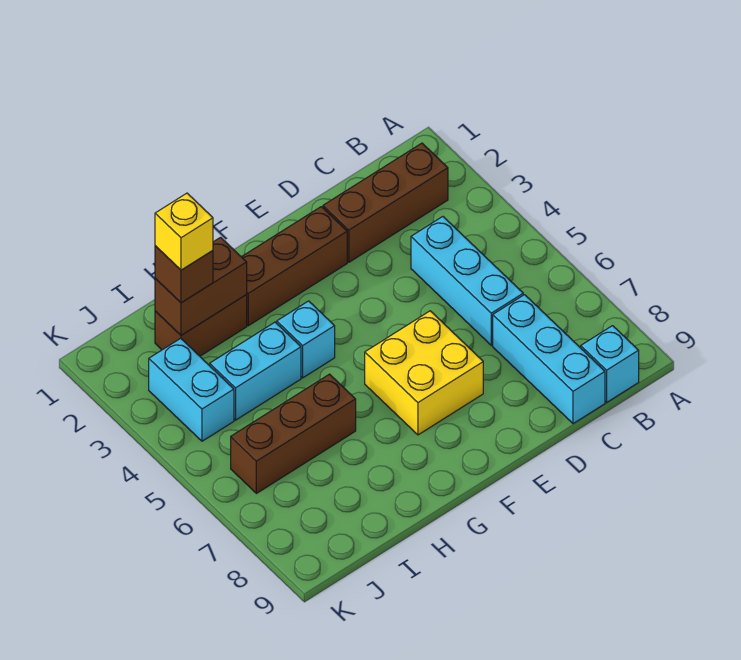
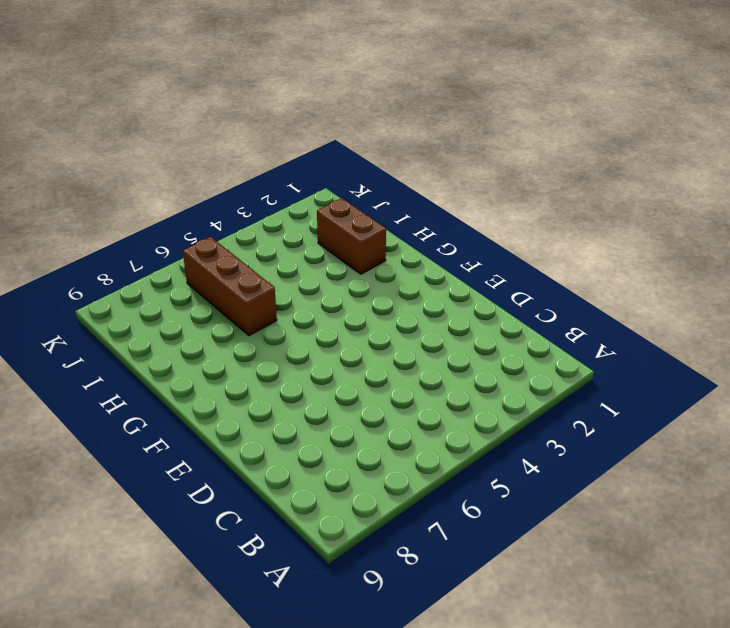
none -> brown 1x3 brick [323,143,448,262]
none -> cyan 1x1 brick [581,326,639,402]
none -> cyan 1x3 brick [411,217,523,345]

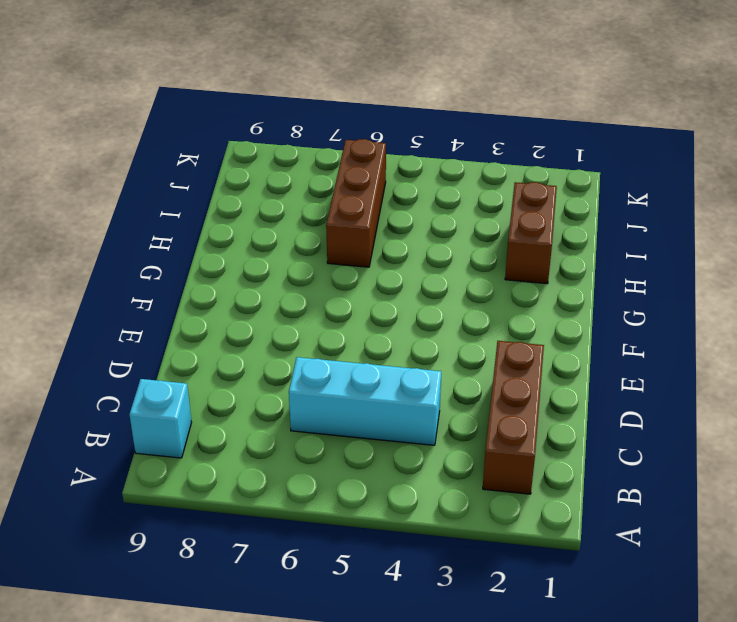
none -> cyan 1x3 brick [493,295,605,424]
none -> brown 1x3 brick [242,207,347,326]
none -> yellow 2x2 brick [365,311,483,435]

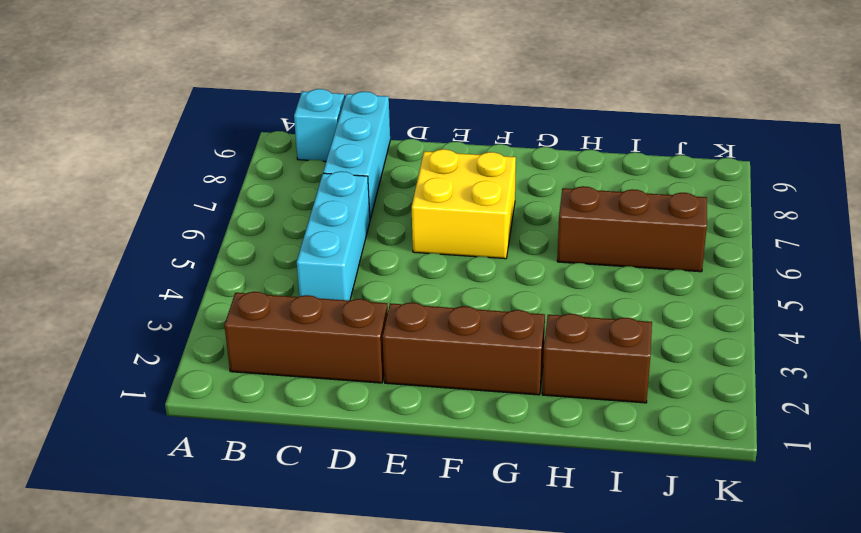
none -> cyan 1x1 brick [277,301,335,378]
none -> cyan 1x2 brick [210,322,301,420]
none -> cyan 1x2 brick [149,338,234,441]

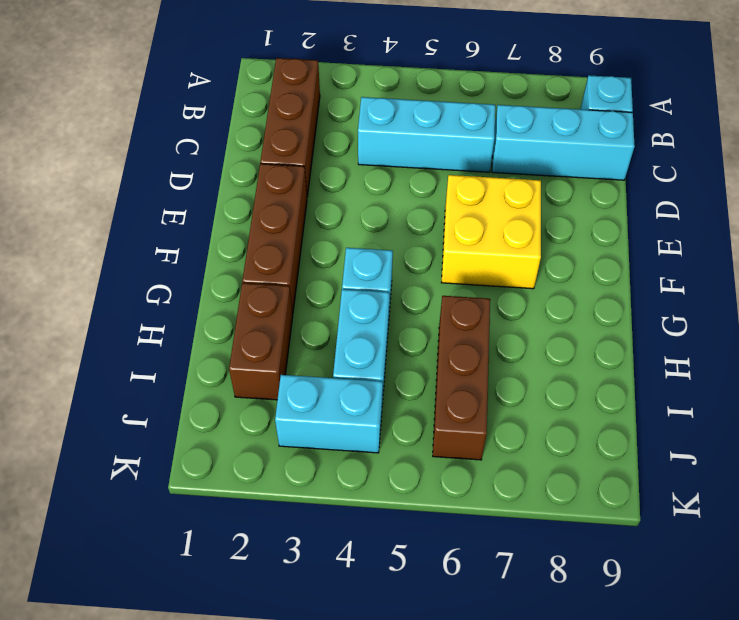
none -> brown 1x2 brick [155,237,247,335]
none -> brown 1x1 brick [155,246,213,303]
none -> yellow 1x1 brick [155,193,213,270]

